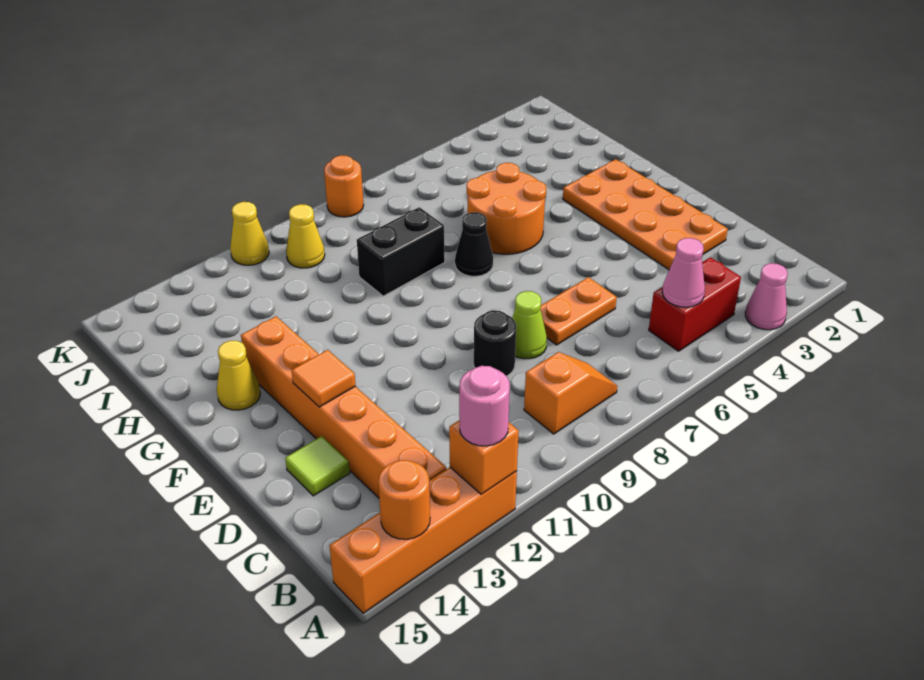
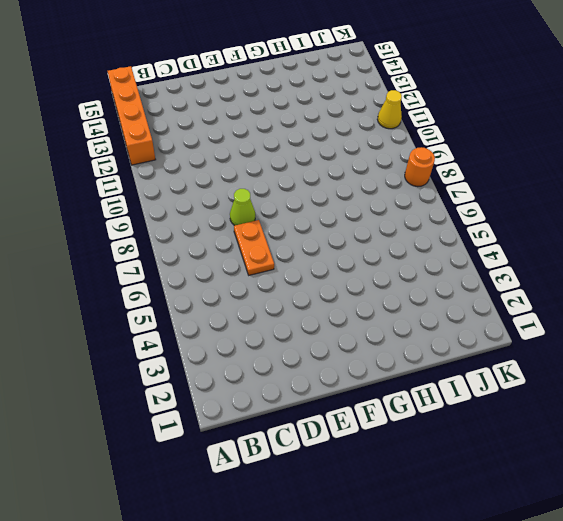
none -> pink 1x1 cone [745,263,788,330]
none -> red 1x2 brick [649,257,741,351]
none -> orange 1x2 slope [524,352,617,434]

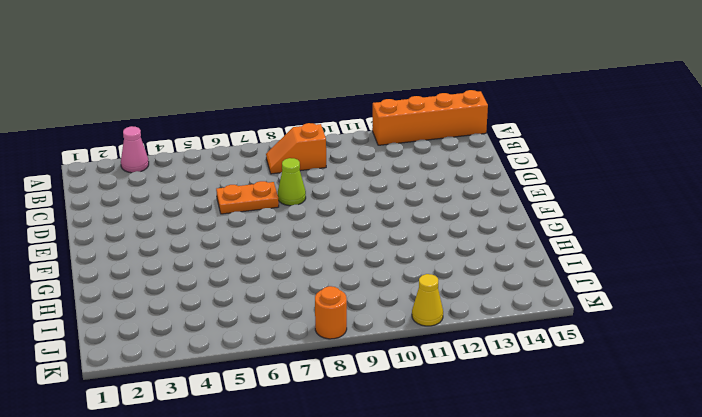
none -> red 1x2 brick [649,257,741,351]
none -> orange 1x6 brick [241,316,446,498]
none -> orange 2x4 plate [563,159,728,270]

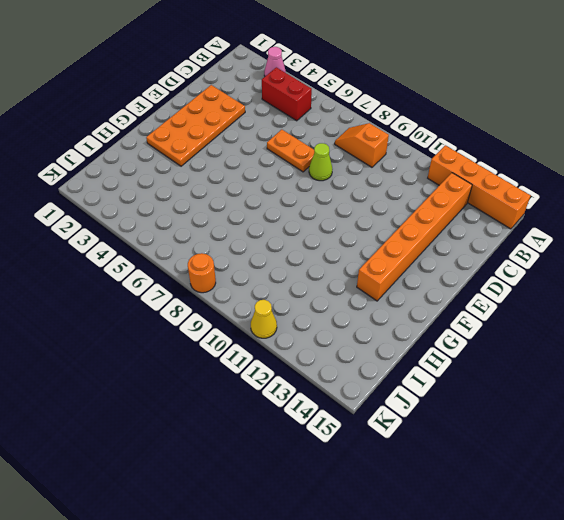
none -> black 1x1 round brick [474,310,516,376]
none -> lime 1x1 tile [285,436,350,496]
none -> orange 2x2 round brick [467,163,547,254]

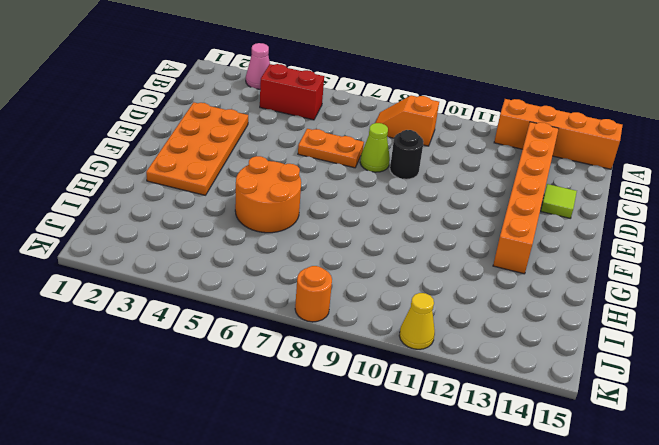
none -> black 1x1 cone [455,212,493,276]
none -> yellow 1x1 cone [217,341,260,410]
none -> black 1x2 brick [357,207,445,296]

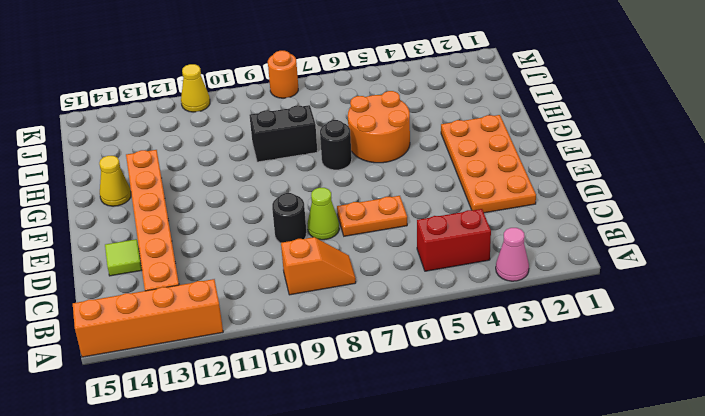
black 1x1 round brick [320,120,352,170] -> black 1x1 cone [455,212,493,276]
none -> yellow 1x1 cone [286,204,325,268]
none -> orange 1x1 brick [449,420,519,494]
none -> orange 1x1 round brick [378,460,430,539]

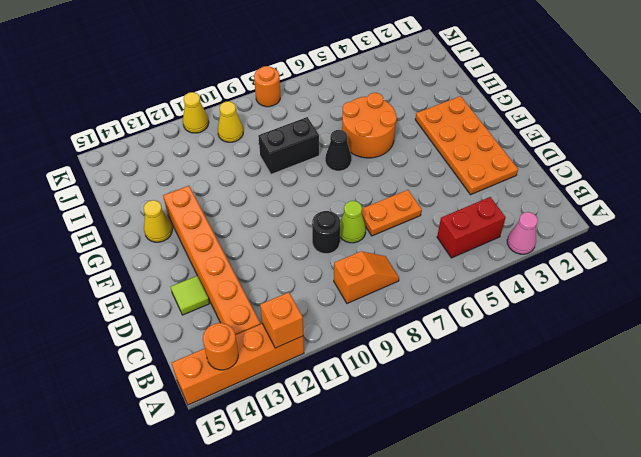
none -> pink 1x1 cone [662,238,705,307]
none -> orange 1x1 tile [292,350,356,407]
none -> pink 1x1 round brick [459,366,510,446]

